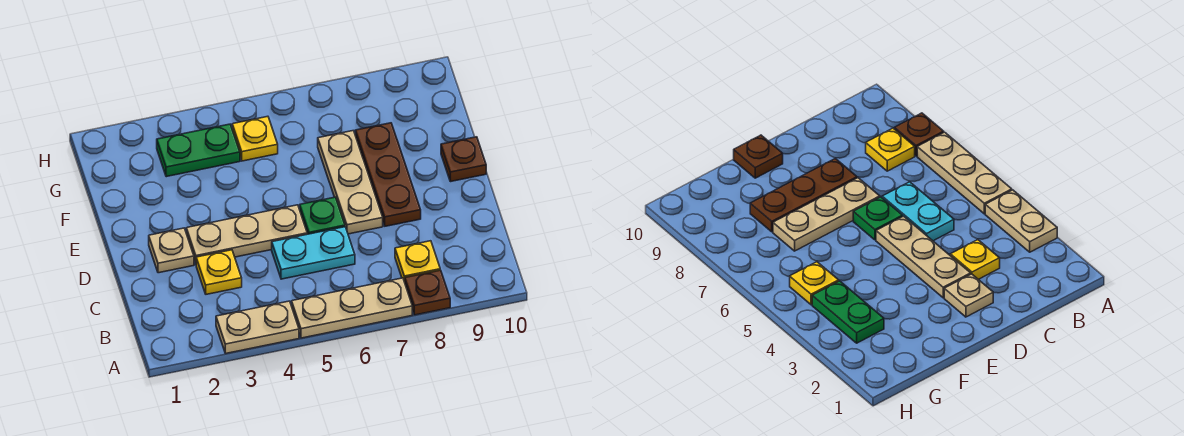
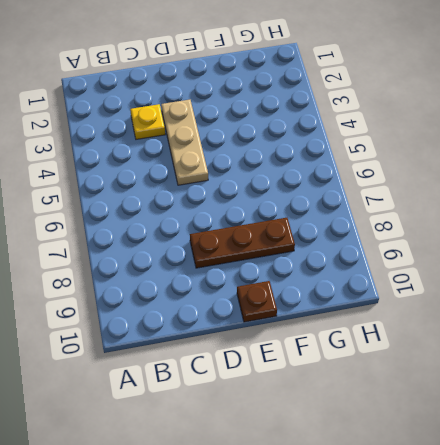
none -> tan 1x2 plate [216,301,299,353]
none -> tan 1x3 plate [292,278,412,338]
none -> brown 1x1 plate [405,270,450,315]

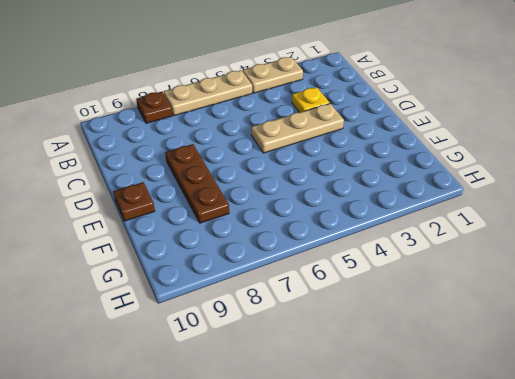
none -> yellow 1x1 plate [395,241,440,282]
none -> cyan 1x2 plate [272,227,355,279]
none -> tan 1x1 plate [149,228,194,273]

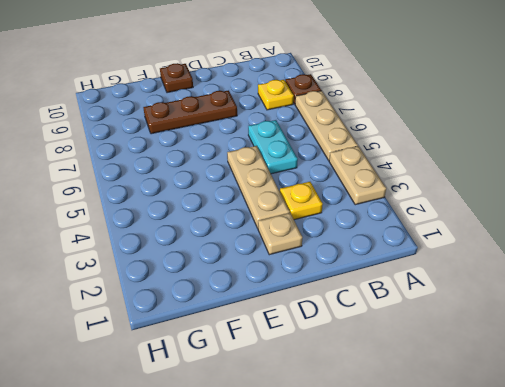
none -> green 1x1 plate [300,197,345,234]
none -> tan 1x3 plate [318,131,383,234]
none -> green 1x2 plate [157,124,240,177]

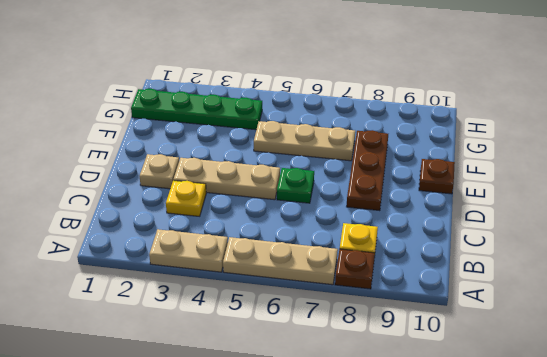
tan 1x3 plate [254,121,355,161] -> tan 1x3 plate turned to [318,131,383,234]
green 1x4 plate [131,89,262,130] -> green 1x2 plate [157,124,240,177]
none -> cyan 1x2 plate [272,227,355,279]
none -> yellow 1x1 plate [232,116,278,161]

